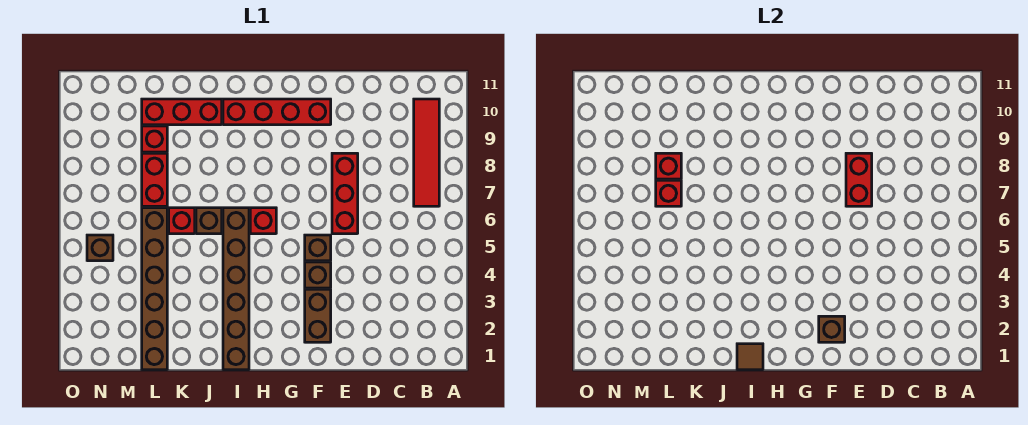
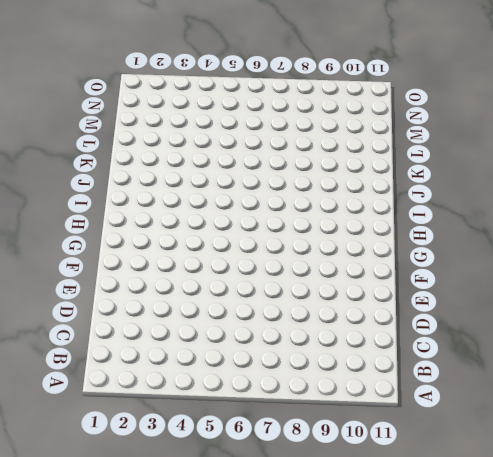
none -> red 1x4 tile [414,99,439,206]
none -> red 1x3 brick [332,153,358,234]
none -> brown 1x2 brick [305,289,331,342]

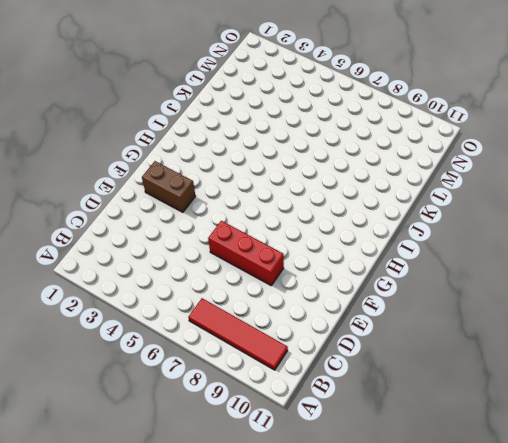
none -> brown 1x1 brick [305,262,331,288]
none -> brown 1x1 brick [305,235,331,261]
none -> red 1x4 brick [223,99,331,125]

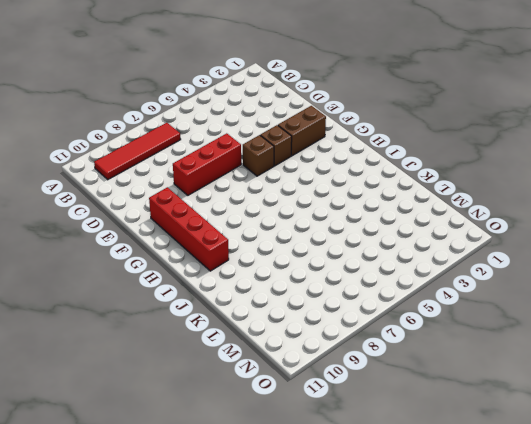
none -> red 1x1 brick [250,208,276,234]
none -> brown 1x6 brick [223,208,249,370]
none -> brown 1x1 brick [196,208,222,234]

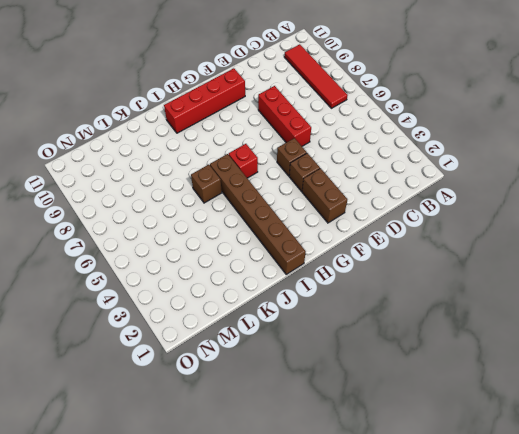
none -> red 1x3 brick [142,99,222,125]
none -> red 1x1 brick [169,208,195,234]
none -> brown 1x6 brick [142,208,167,370]

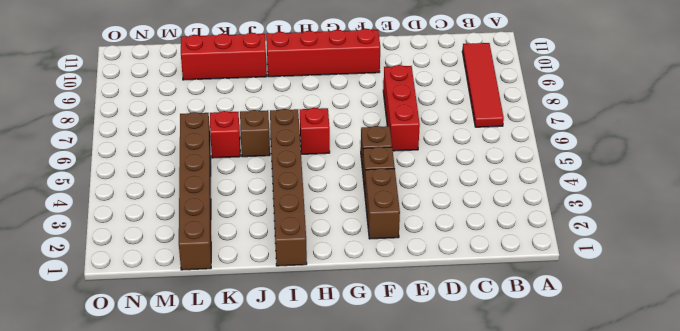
none -> red 1x2 brick [142,153,167,206]
none -> red 1x1 brick [142,126,167,152]
none -> brown 1x1 brick [87,235,113,261]

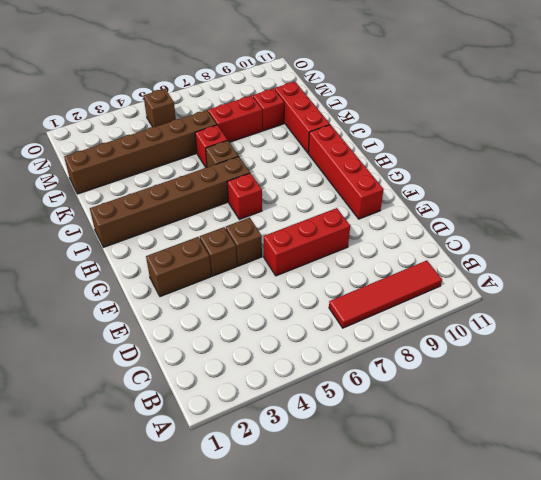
none -> red 1x2 brick [846,153,872,206]
none -> brown 1x1 brick [819,316,845,342]
none -> brown 1x1 tile [737,344,763,370]

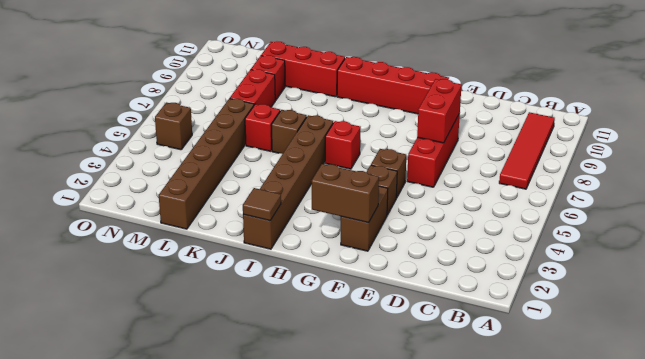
brown 1x2 brick [312,164,379,223] -> brown 1x1 brick [819,316,845,342]
none -> red 1x1 brick [656,180,681,206]
none -> red 1x1 brick [656,153,681,179]

